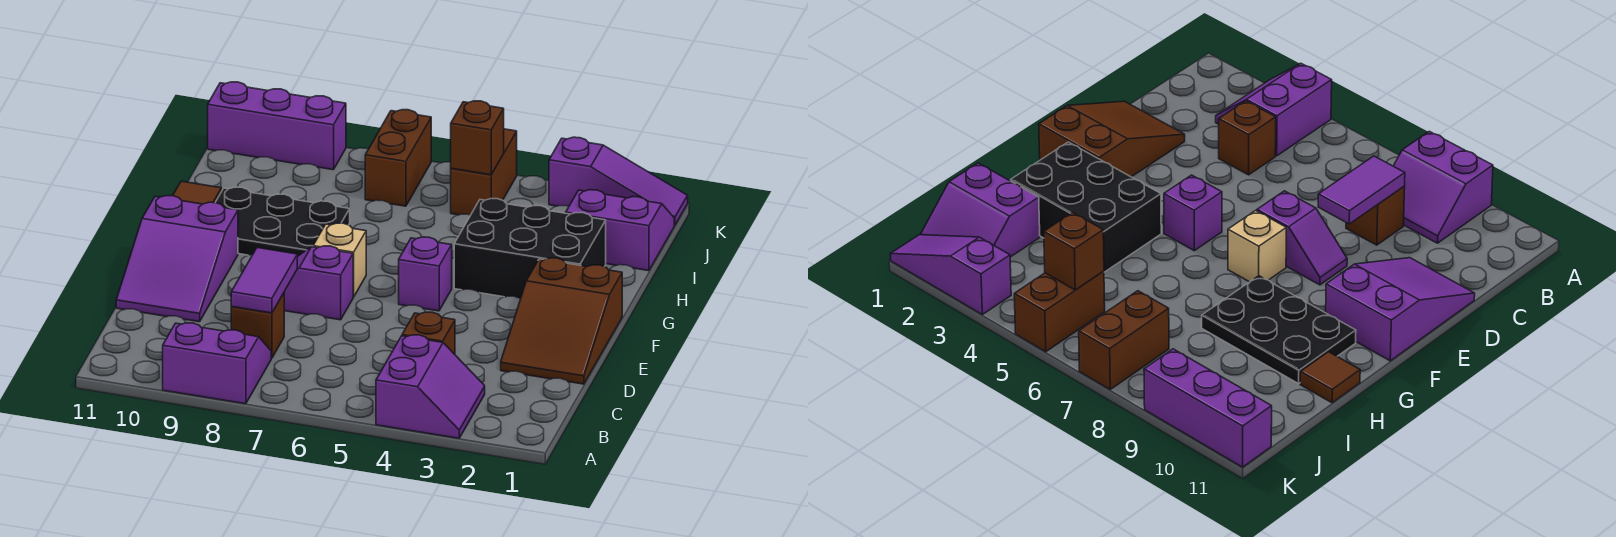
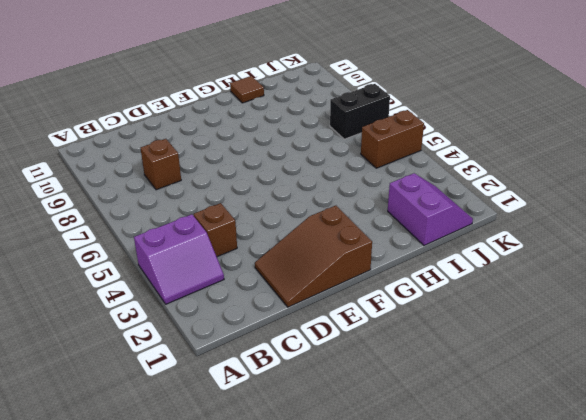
black 1x2 brick [330,84,390,139] -> brown 1x2 brick [365,110,431,206]
none -> purple 2x2 slope [163,323,271,404]
none -> purple 2x3 slope [116,196,238,322]
none -> purple 1x2 slope [284,246,353,320]

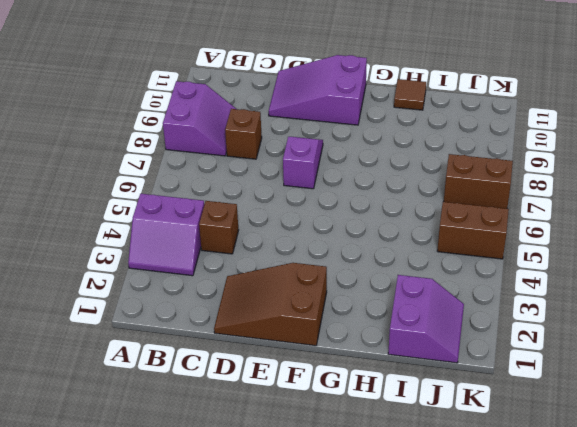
none -> purple 1x1 brick [399,237,452,311]
none -> tan 1x1 brick [313,223,366,297]
none -> black 2x3 brick [454,199,606,299]

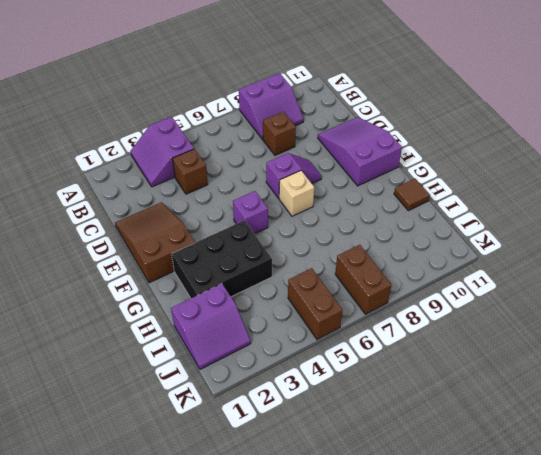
none -> black 2x3 plate [215,187,350,257]
none -> purple 1x3 slope [549,137,688,225]
none -> purple 1x3 brick [208,82,346,170]

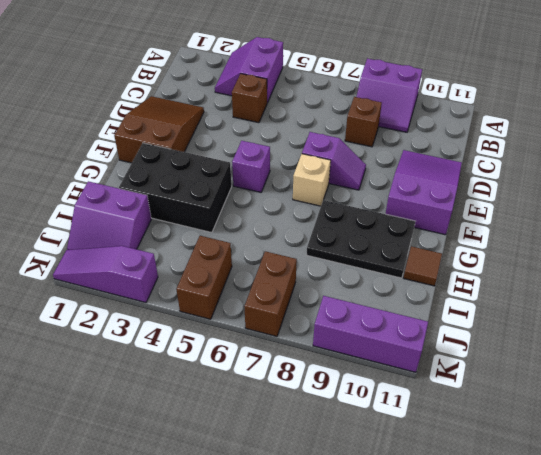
none -> purple 1x2 tile [231,248,297,313]
none -> brown 1x1 brick [451,101,504,175]

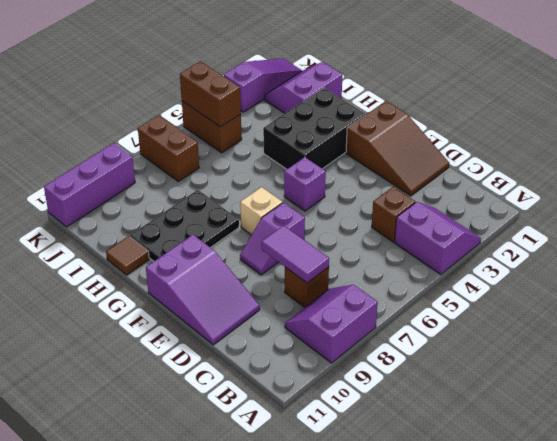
brown 1x2 brick [180,61,241,127] -> brown 1x1 brick [451,101,504,175]

